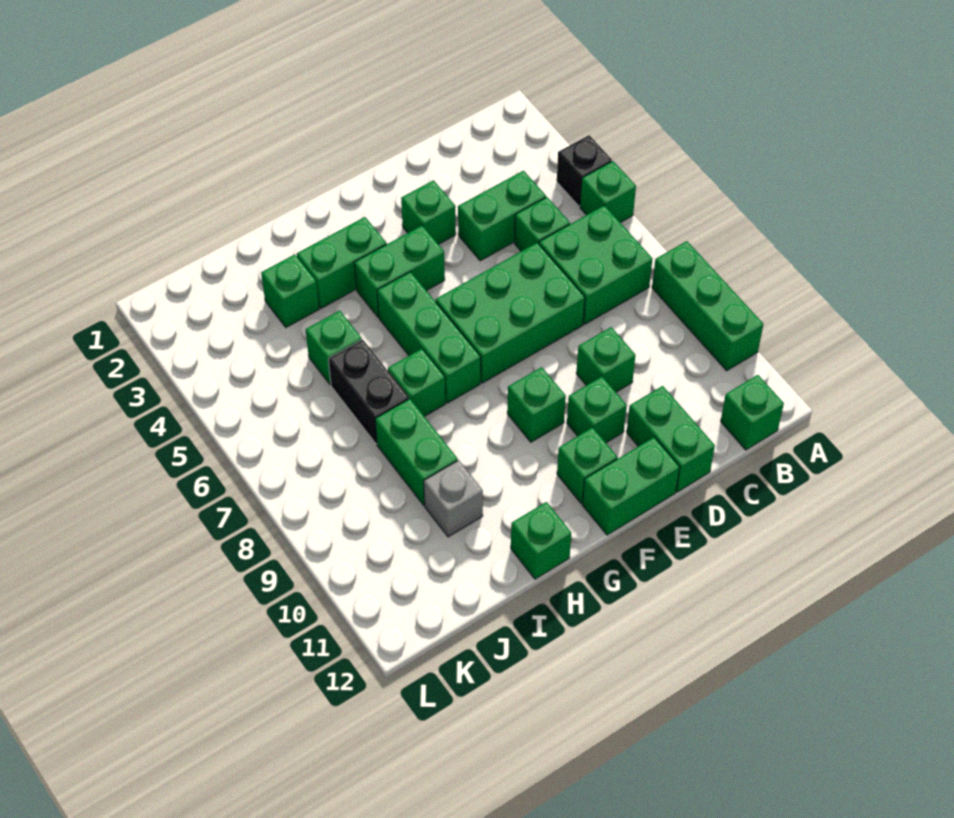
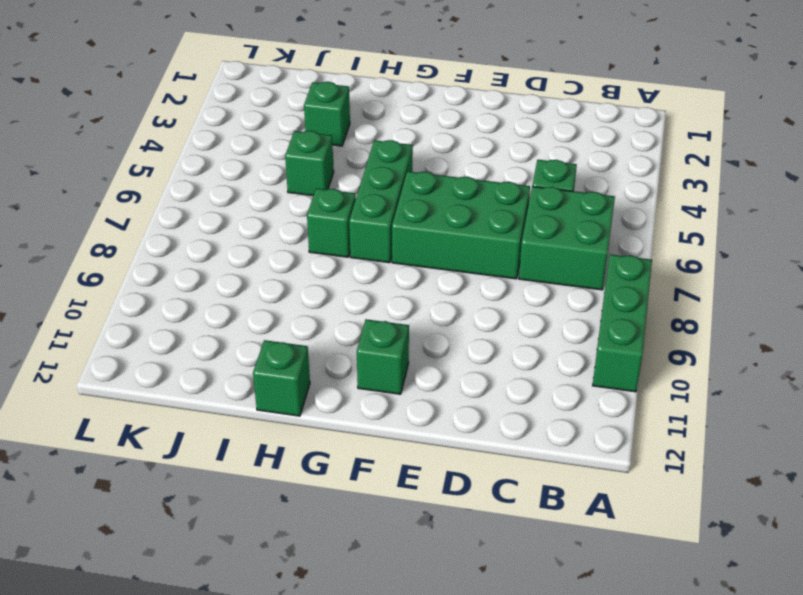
none -> black 1x1 brick [557,135,612,206]
none -> green 1x1 brick [580,161,636,223]
none -> green 1x1 brick [721,375,784,450]

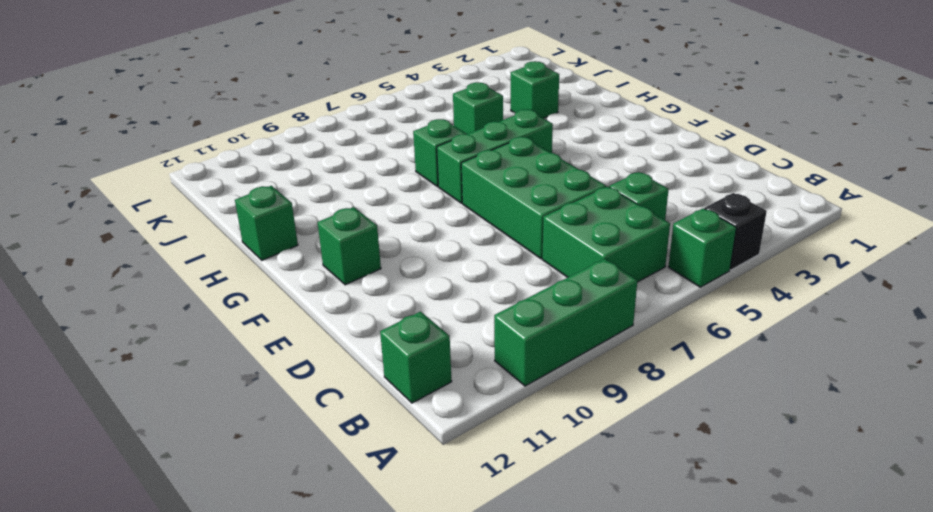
none -> green 1x2 brick [458,171,546,261]
none -> green 1x1 brick [576,327,635,392]
none -> green 1x2 brick [627,386,715,492]

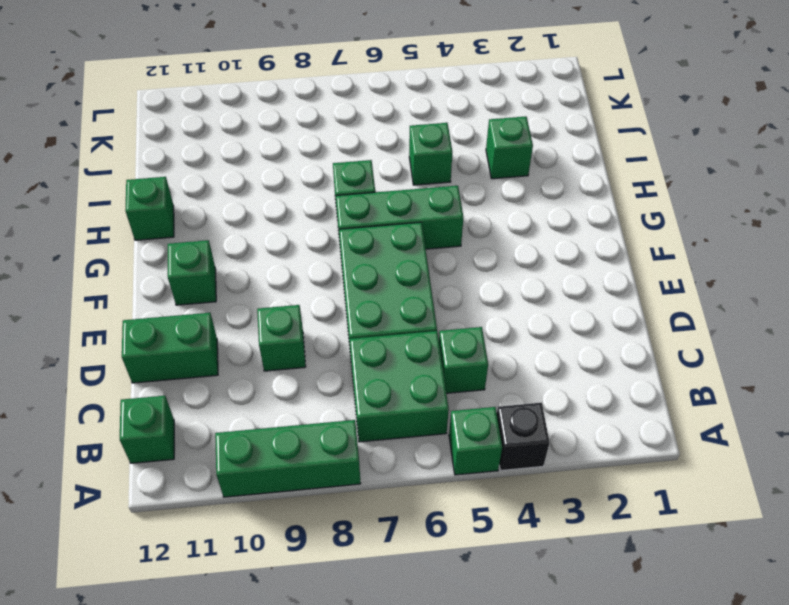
none -> green 1x2 brick [458,171,546,261]
none -> green 1x1 brick [401,180,456,245]
none -> green 1x1 brick [567,377,627,443]

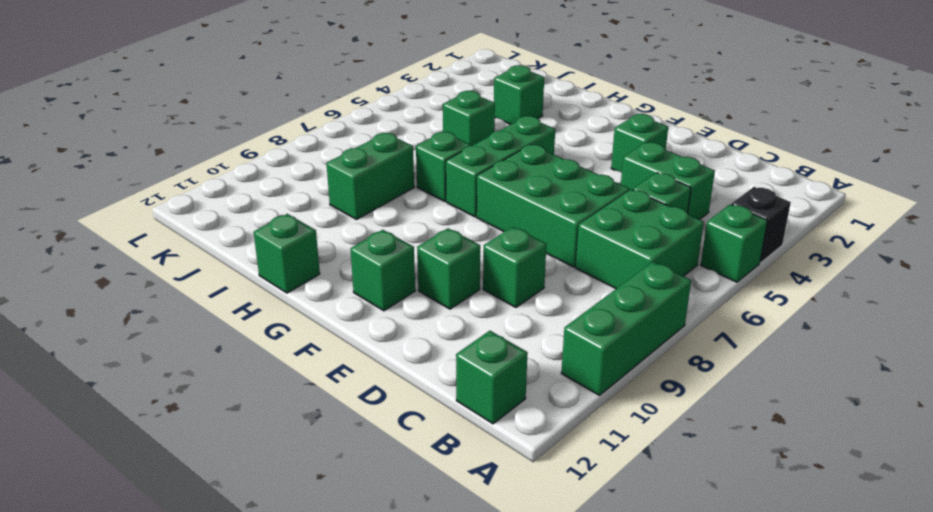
none -> green 1x2 brick [627,386,715,492]
none -> green 1x2 brick [582,437,680,535]
none -> green 1x2 brick [354,226,445,317]

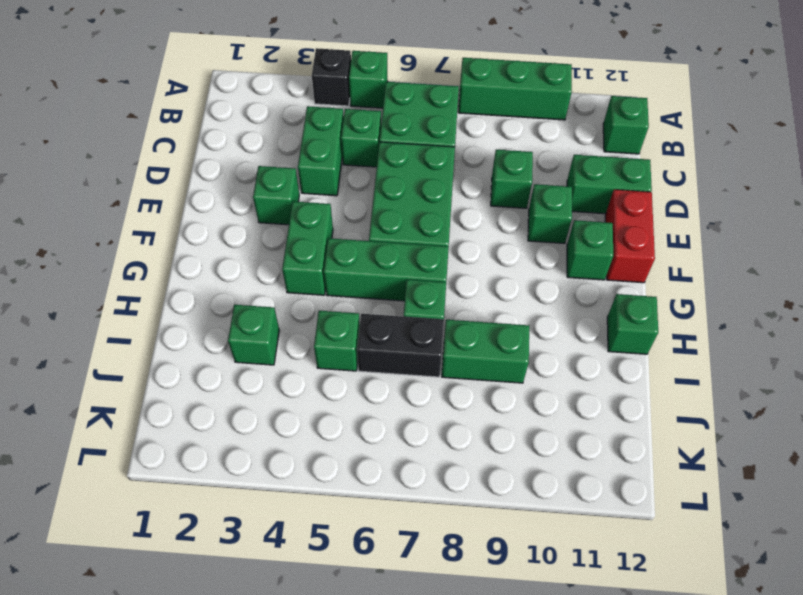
red 1x2 brick [605,190,655,283] -> green 1x2 brick [582,437,680,535]
none -> green 1x1 brick [507,367,566,442]
none -> green 1x2 brick [297,217,387,308]
none -> grey 1x1 brick [424,460,483,537]

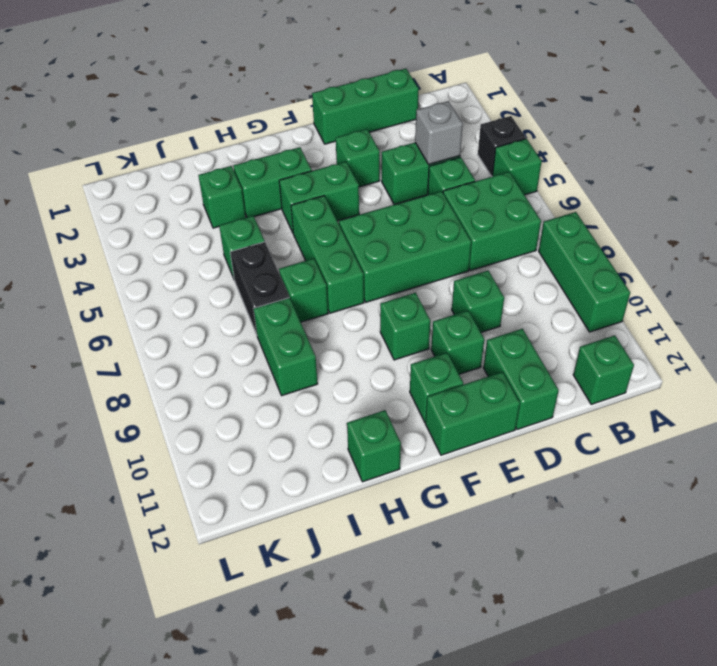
green 1x3 brick [312,69,419,144] -> none
grey 1x1 brick [415,101,463,164] -> grey 1x1 brick moved to [424,460,483,537]

